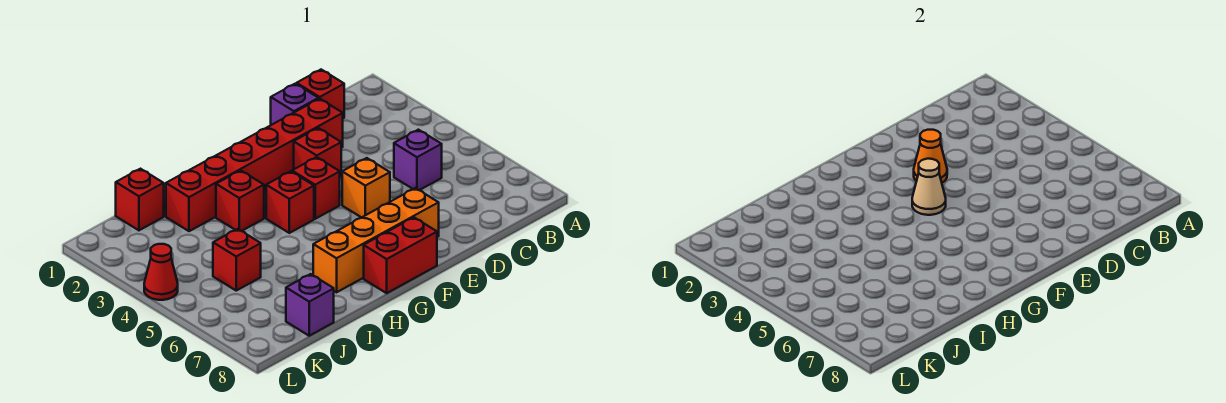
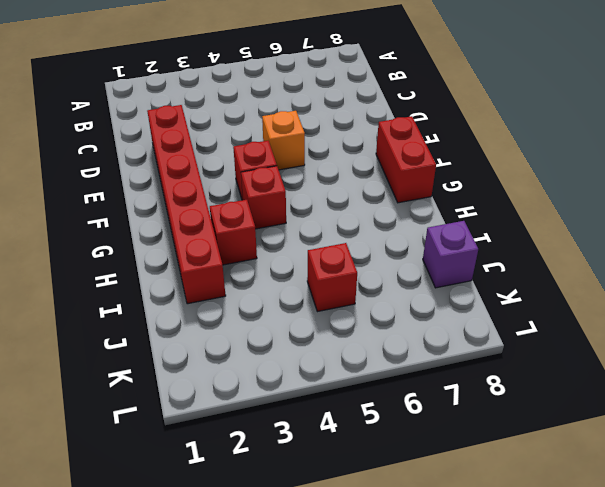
none -> red 1x1 brick [297,70,344,118]
none -> purple 1x1 brick [394,130,442,190]
none -> purple 1x1 brick [271,84,318,125]

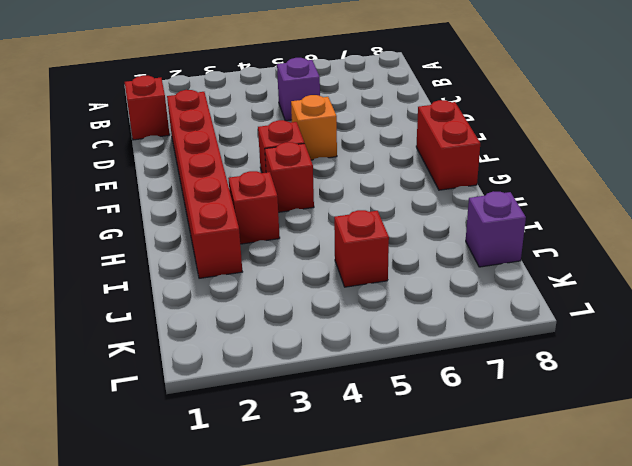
none -> purple 1x1 brick [271,84,318,125]
none -> red 1x1 brick [294,128,341,177]
none -> orange 1x4 brick [313,188,439,292]

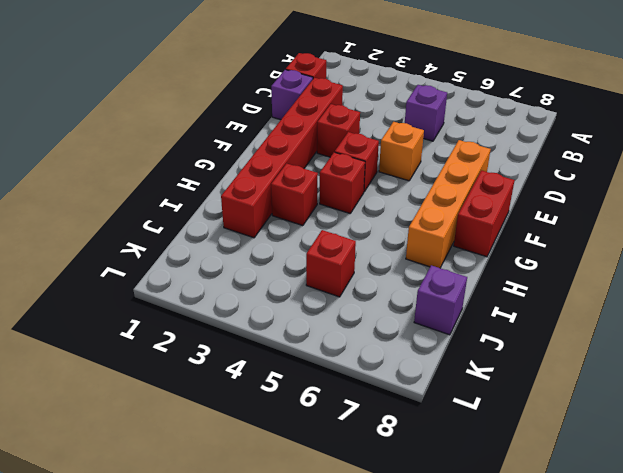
none -> red 1x1 brick [116,169,164,230]
none -> red 1x1 cone [144,244,178,300]
none -> orange 1x1 cone [914,130,947,183]

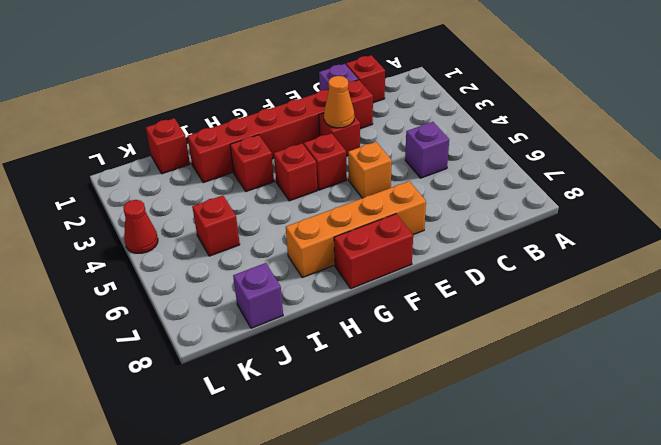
none -> tan 1x1 cone [912,159,946,215]

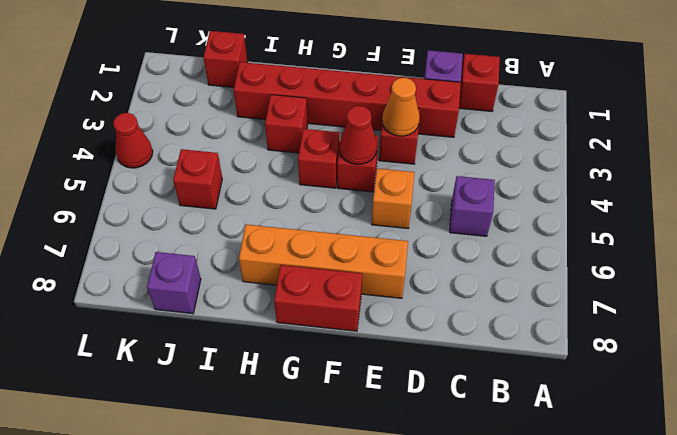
red 1x1 cone [340,106,377,164] -> tan 1x1 cone [912,159,946,215]

